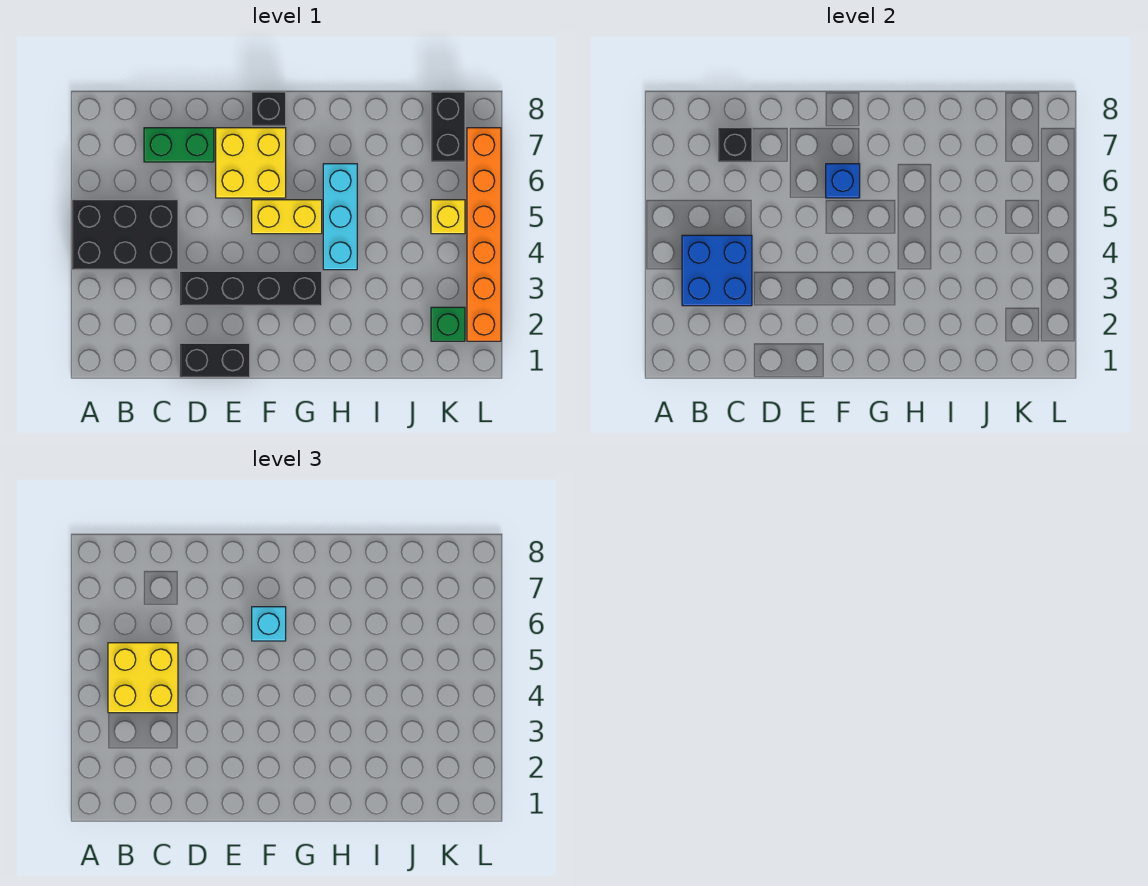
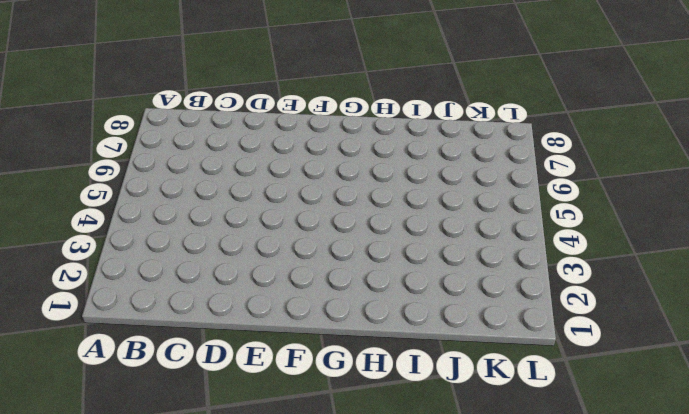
none -> black 2x3 brick [72,200,178,270]
none -> green 1x2 brick [144,128,214,162]
none -> black 1x2 brick [180,343,250,377]

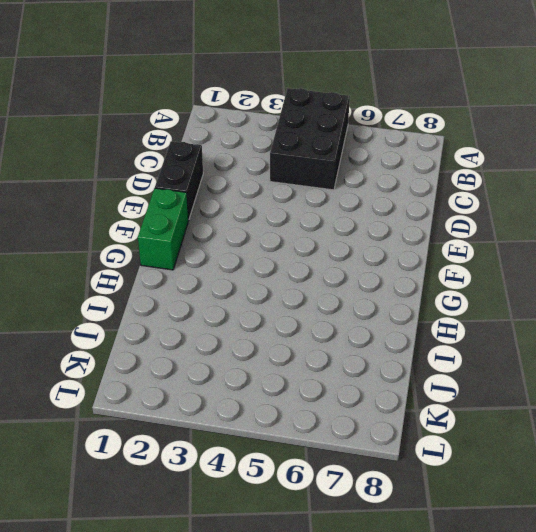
green 1x2 brick [138,188,189,270] -> green 1x2 brick moved to [144,128,214,162]
none -> black 1x4 brick [180,271,322,306]
none -> yellow 2x2 brick [216,128,286,198]
none -> yellow 1x2 brick [252,200,322,234]

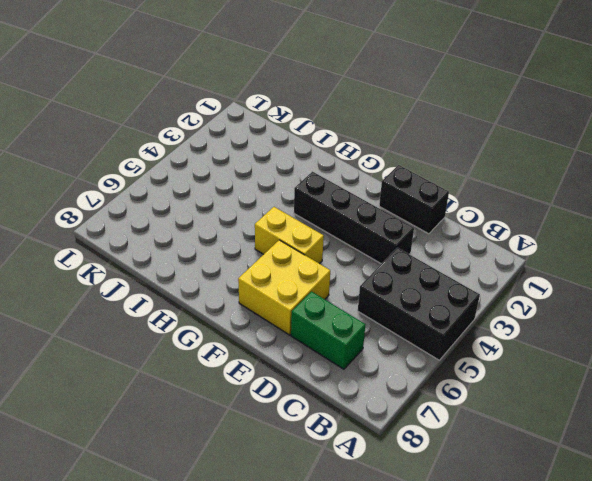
none -> black 1x1 brick [252,92,286,126]
none -> cyan 1x3 brick [323,164,357,270]
none -> green 1x1 brick [431,307,465,341]

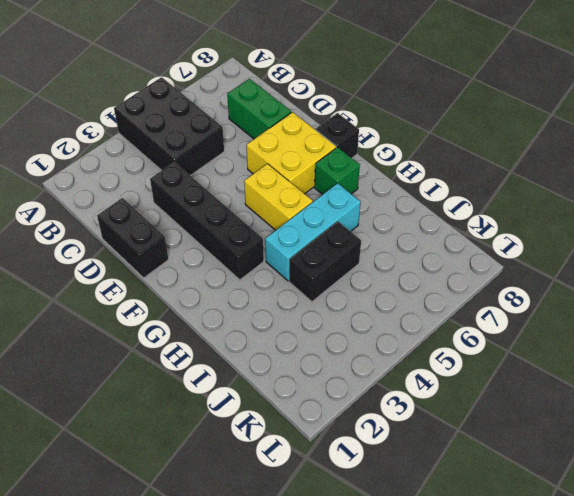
green 1x1 brick [315,147,360,195] -> green 1x1 brick moved to [431,307,465,341]
black 1x2 brick [289,221,361,302] -> black 1x2 brick moved to [431,92,465,162]
none -> yellow 1x1 brick [431,200,465,234]
none -> orange 1x6 brick [467,128,501,341]
none -> blue 2x2 brick [682,235,752,306]

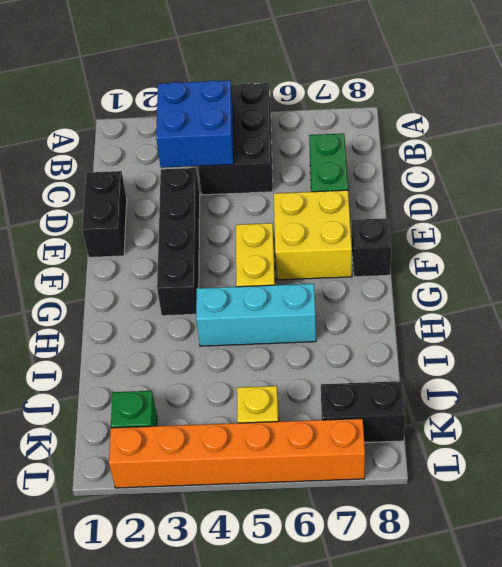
none -> black 1x1 brick [718,128,752,162]
none -> blue 1x1 brick [826,164,860,198]
none -> yellow 2x2 brick [108,643,178,713]

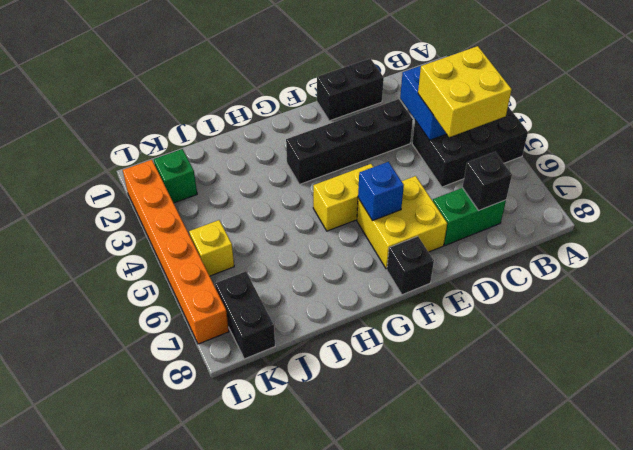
none -> cyan 1x3 brick [323,164,357,270]
none -> cyan 1x1 brick [252,607,286,641]

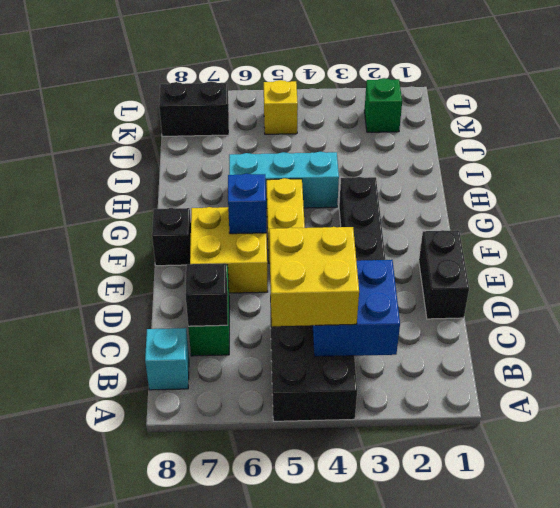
cyan 1x1 brick [145,328,189,390] -> cyan 1x1 brick moved to [252,607,286,641]
none -> orange 1x6 brick [467,128,501,341]

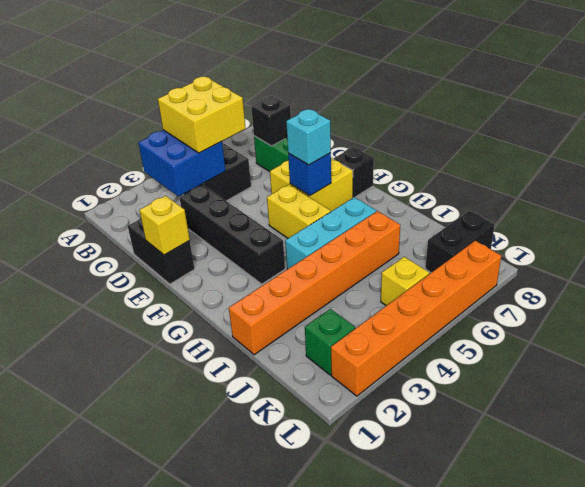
yellow 1x1 brick [139,196,190,255] -> none
orange 1x6 brick [229,211,400,355] -> none

